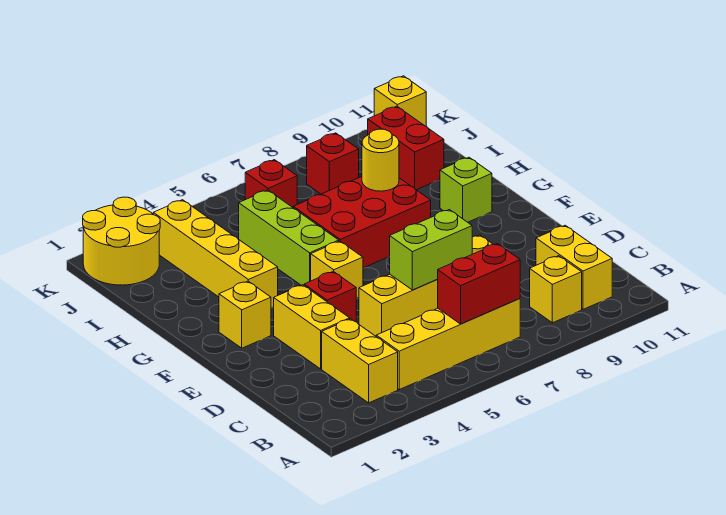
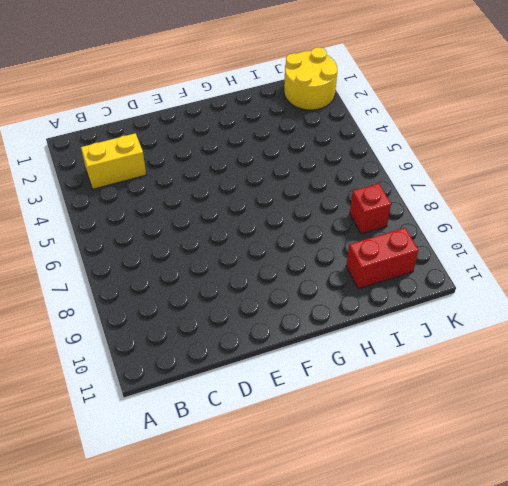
none -> yellow 1x4 brick [376,298,520,390]
none -> yellow 1x1 brick [530,256,582,323]
none -> yellow 1x2 brick [536,225,612,309]

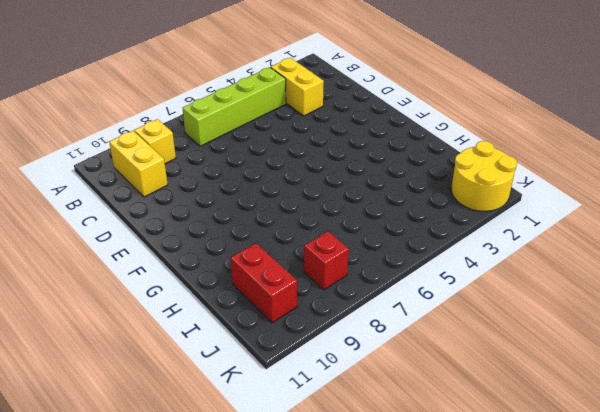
lime 1x4 brick [183,67,286,146] -> yellow 1x4 brick [376,298,520,390]
none -> yellow 1x2 brick [274,285,350,369]
none -> yellow 1x4 brick [359,235,493,336]
none -> red 1x1 brick [304,271,357,322]

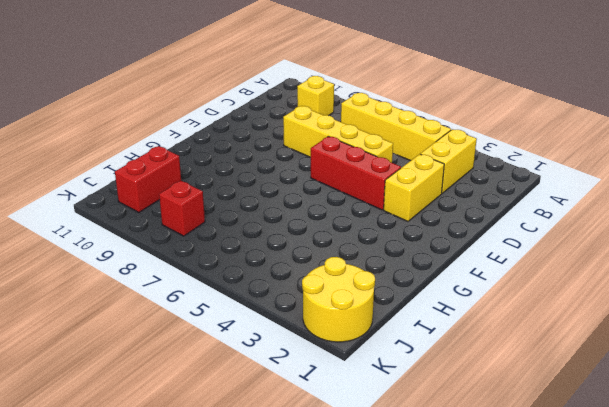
red 1x3 brick [311,136,401,210] -> red 1x1 brick [304,271,357,322]
none -> yellow 1x2 brick [536,225,612,309]
none -> yellow 1x1 brick [219,281,271,348]
none -> yellow 1x1 brick [311,241,363,298]

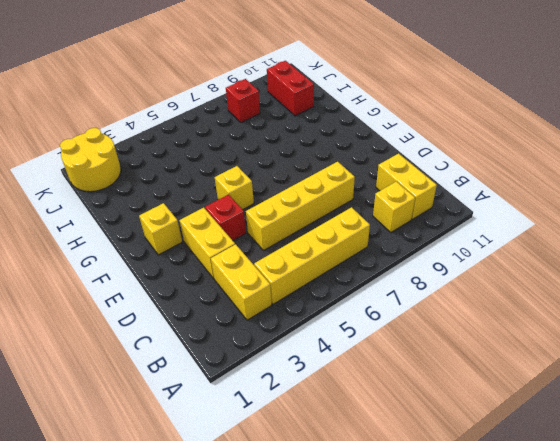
none -> yellow 1x4 brick [153,200,278,308]
none -> lime 1x3 brick [239,190,339,285]
none -> red 2x3 brick [293,177,431,268]

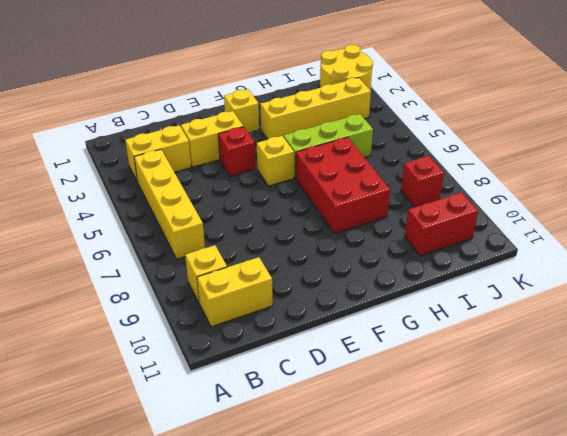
none -> yellow 1x4 brick [359,235,493,336]
none -> lime 1x1 brick [440,157,492,222]
none -> red 1x1 brick [245,160,297,207]

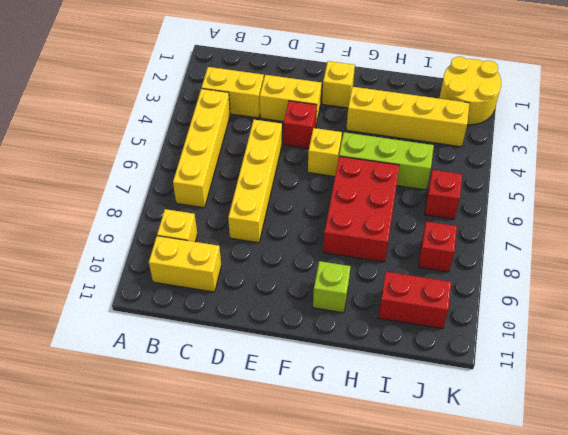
none -> yellow 1x1 brick [374,76,426,126]
none -> red 1x2 brick [437,244,520,324]
none -> lime 1x2 brick [390,210,472,290]

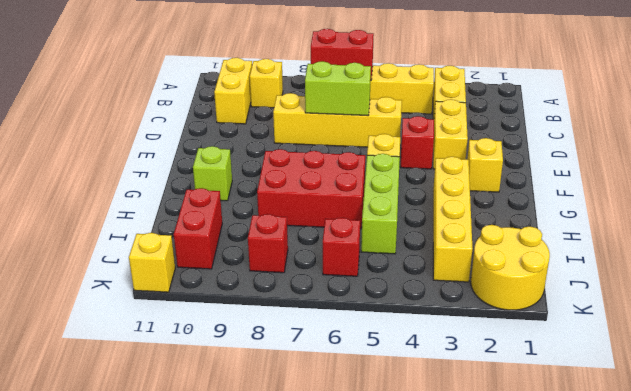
none -> yellow 1x1 round brick [362,129,399,191]

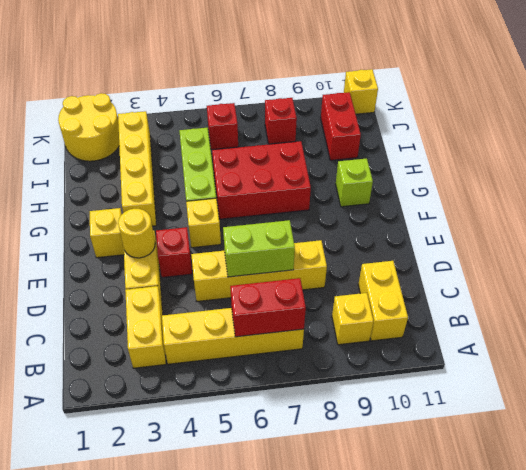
yellow 1x1 round brick [118,209,155,258] -> yellow 1x1 round brick moved to [362,129,399,191]

